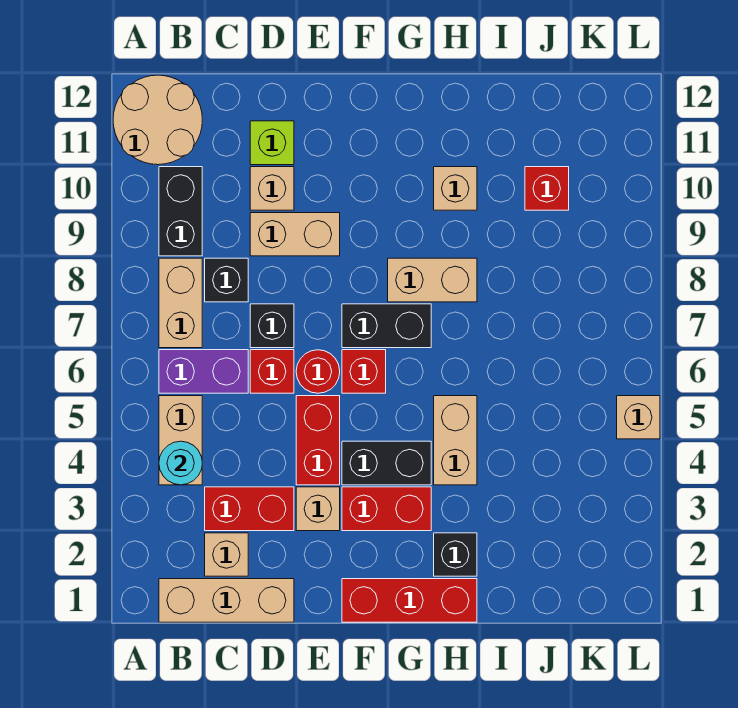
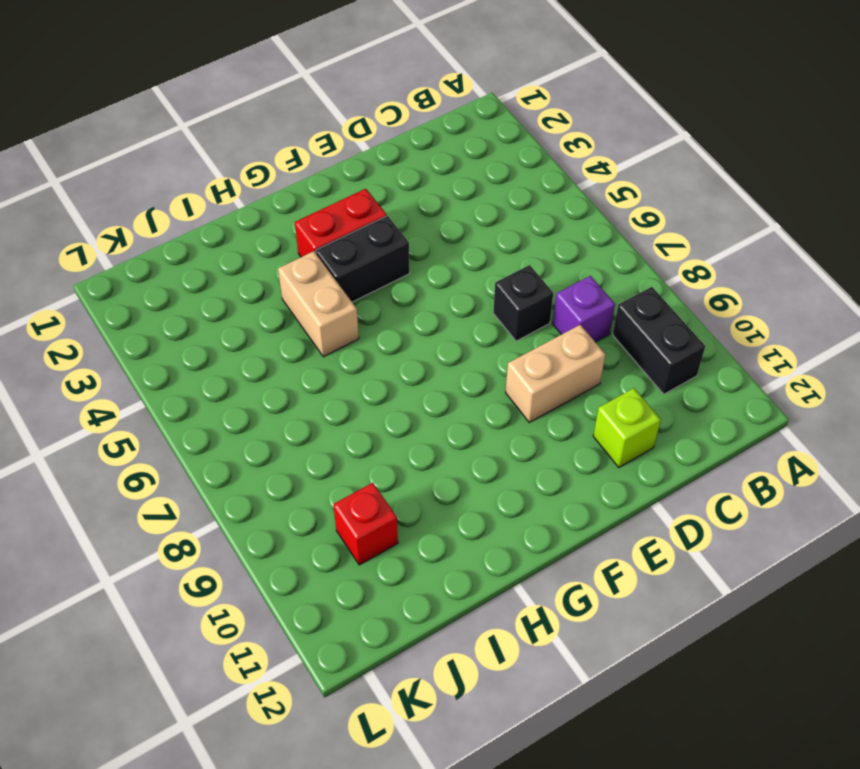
purple 1x1 brick [553,276,615,342] -> black 1x1 brick [205,258,248,302]
none -> tan 2x2 round brick [113,75,202,165]
none -> tan 1x3 brick [159,579,294,622]
none -> tan 1x2 brick [159,396,202,485]

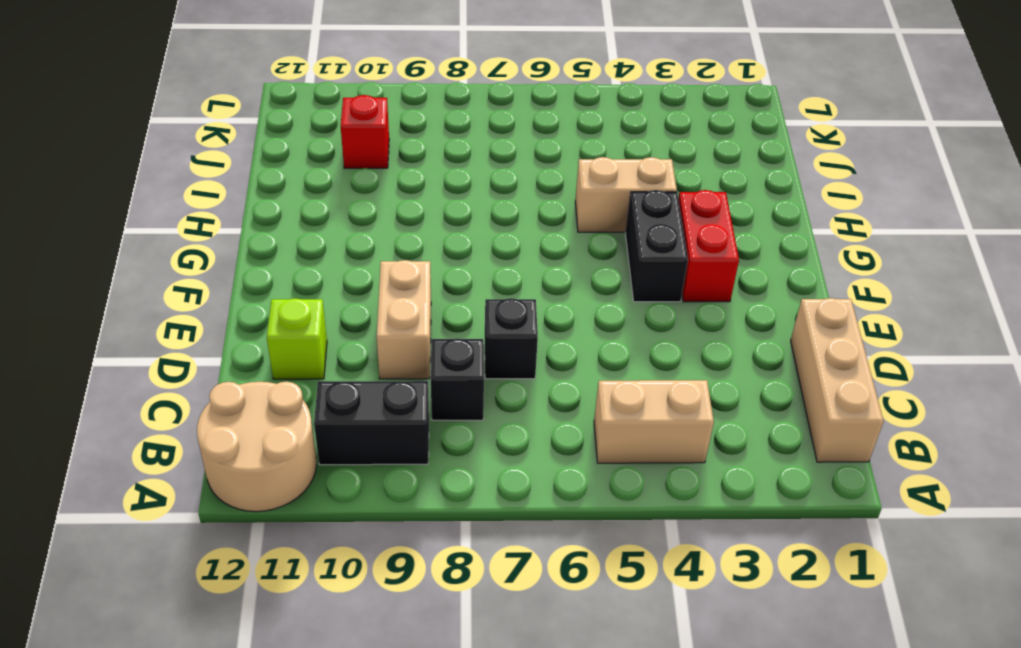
none -> purple 1x2 brick [159,350,248,393]
none -> tan 1x2 brick [159,258,202,348]
none -> tan 1x1 brick [205,533,248,576]

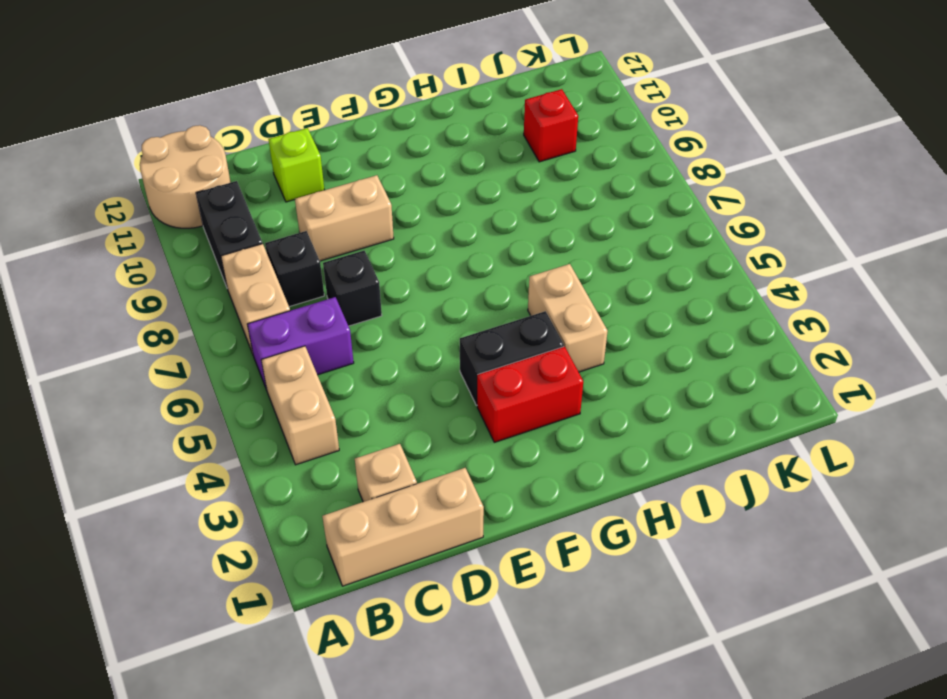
none -> red 1x2 brick [205,487,294,531]
none -> red 1x1 brick [250,350,294,393]
none -> tan 1x1 brick [250,167,294,210]

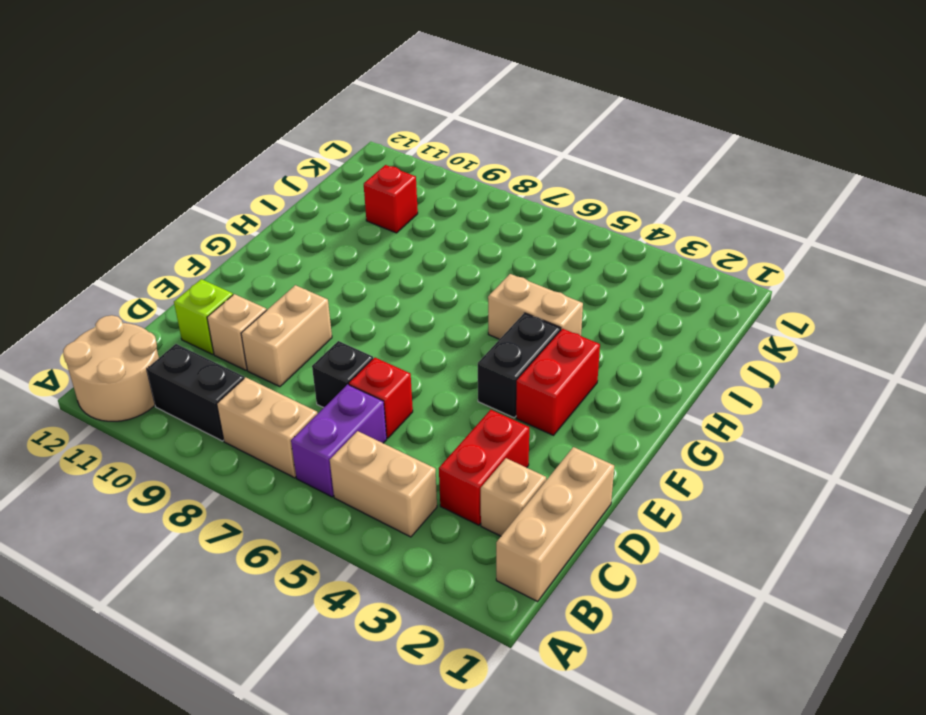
none -> black 1x1 brick [205,258,248,302]
none -> tan 1x1 brick [296,487,340,531]
none -> red 1x2 brick [296,396,340,485]

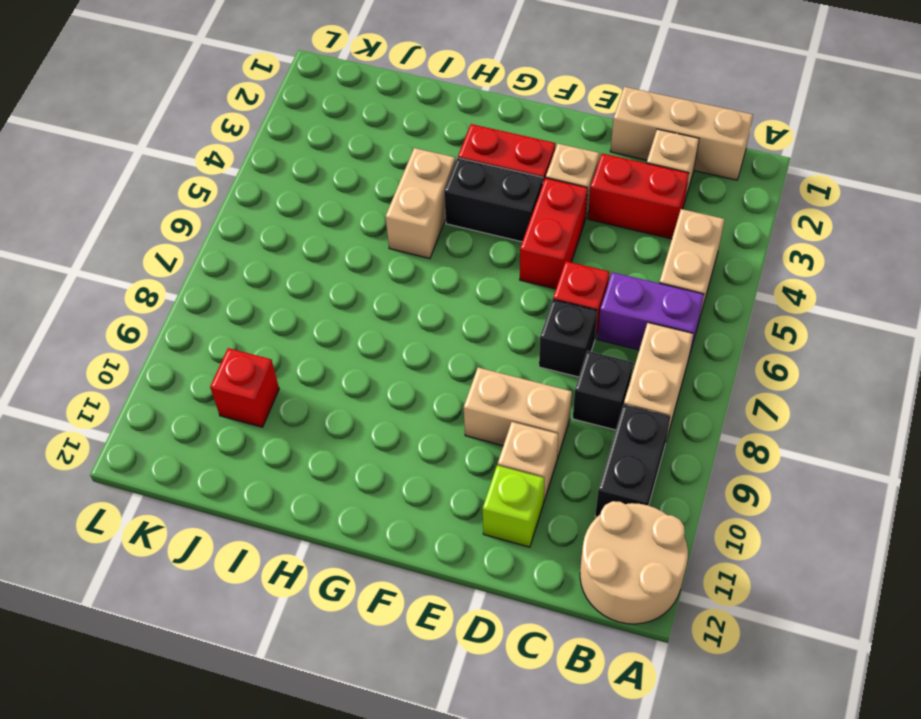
none -> red 1x1 round brick [296,350,340,393]
none -> red 1x3 brick [342,579,477,622]
none -> red 1x1 brick [342,350,386,393]

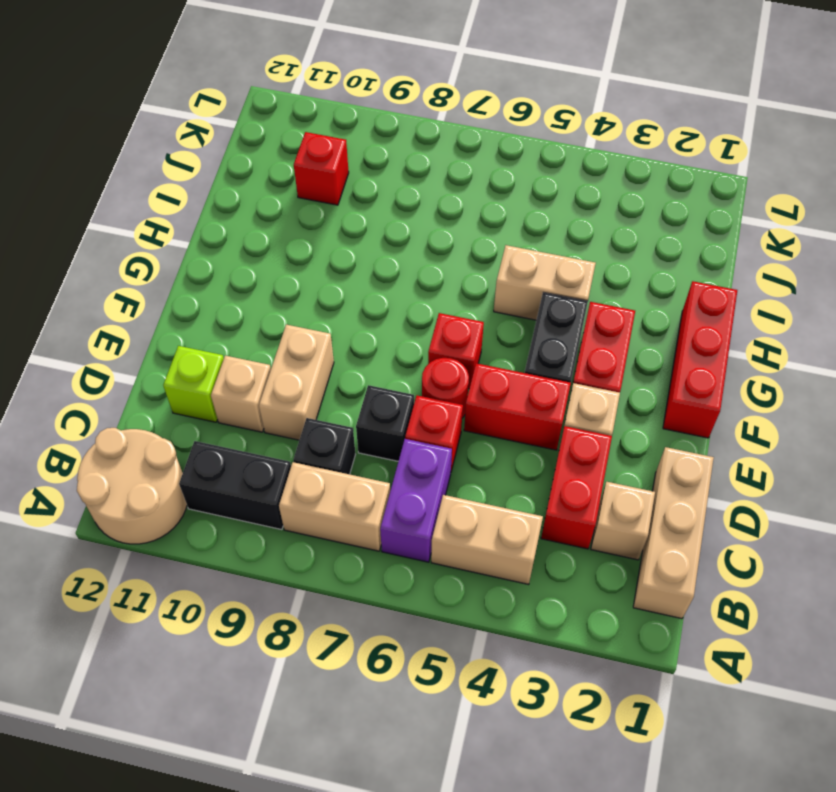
none -> black 1x2 brick [342,304,431,348]
none -> tan 1x2 brick [388,258,477,302]
none -> black 1x1 brick [434,533,477,576]

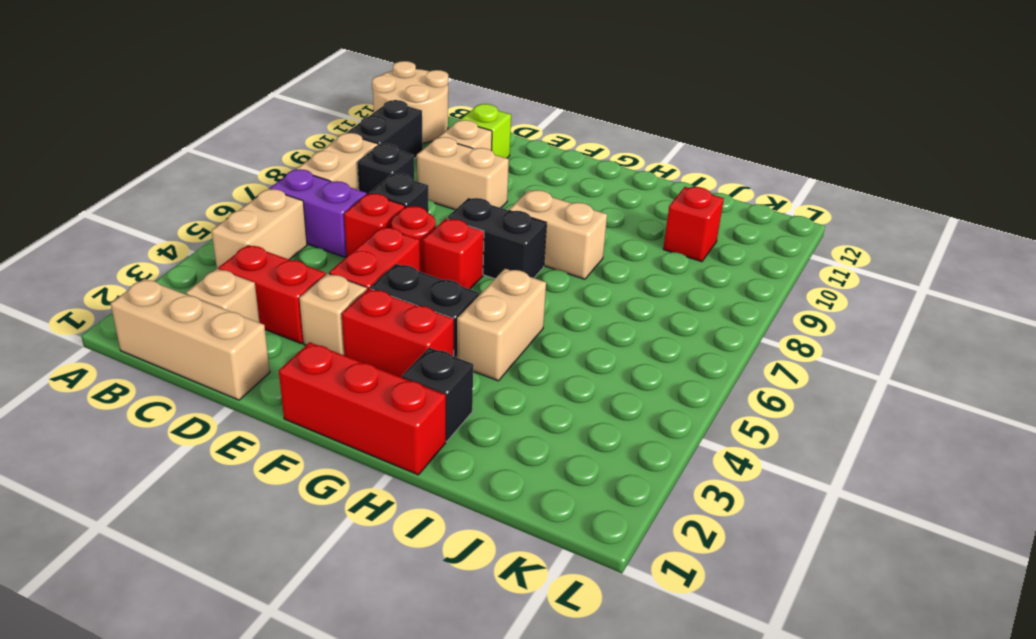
none -> tan 1x1 brick [434,167,477,210]
none -> tan 1x1 brick [617,396,660,439]
none -> cyan 1x1 round brick [159,441,202,485]

